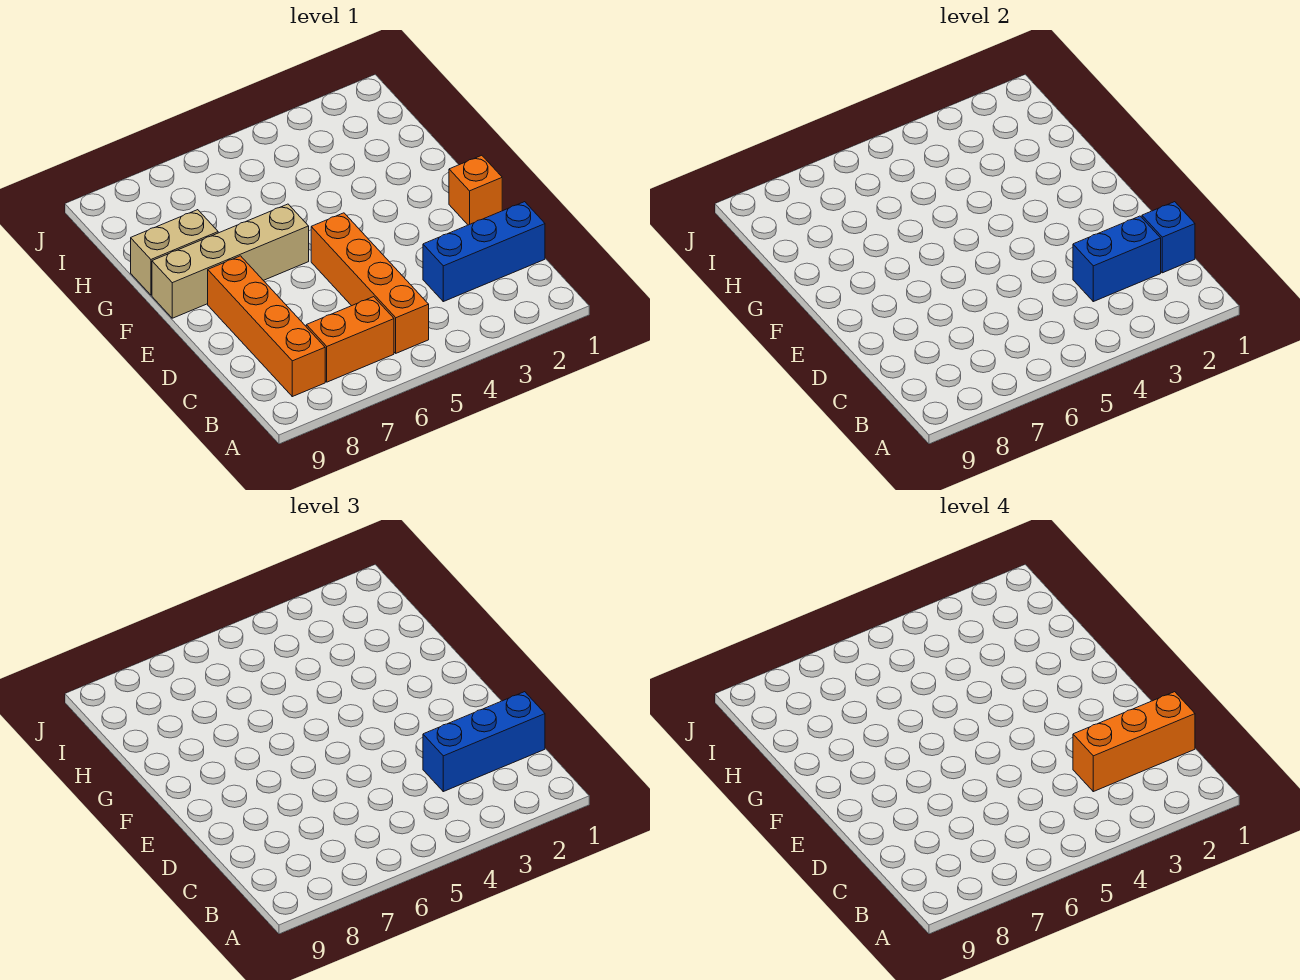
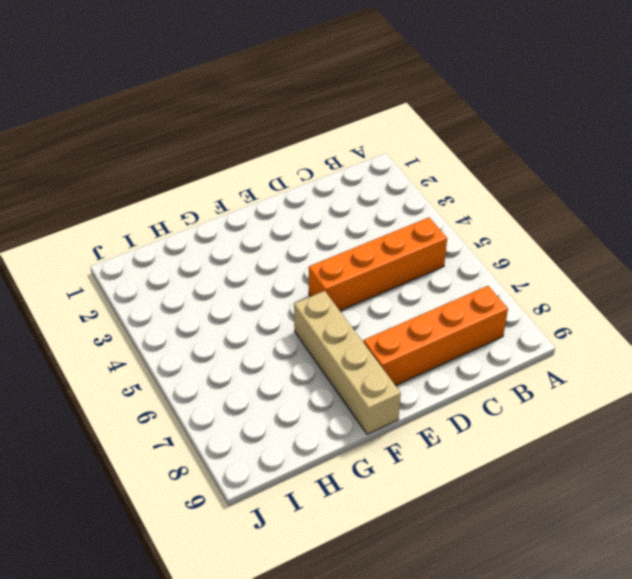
none -> orange 1x2 brick [306,297,394,382]
none -> blue 1x3 brick [423,202,545,302]

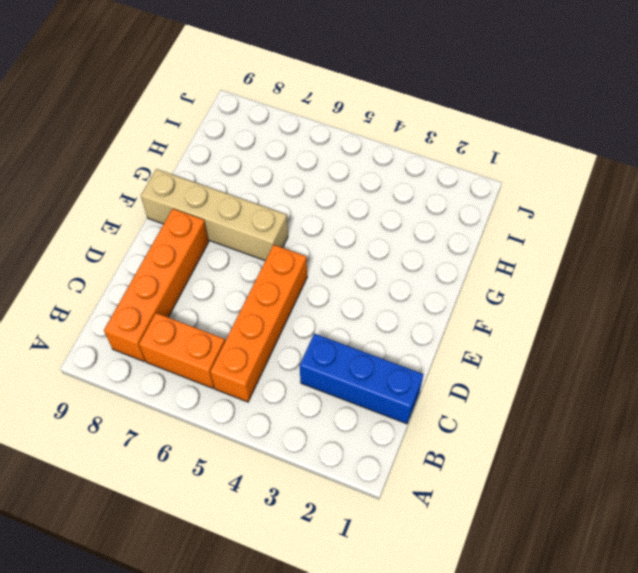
none -> orange 1x1 brick [449,155,502,225]
none -> tan 1x2 brick [131,210,218,295]

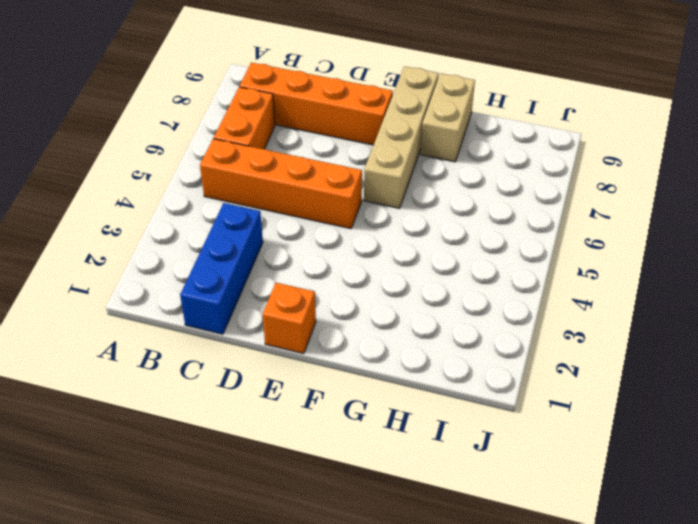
none -> blue 1x1 brick [1142,202,1195,273]
none -> blue 1x2 brick [1073,216,1161,302]

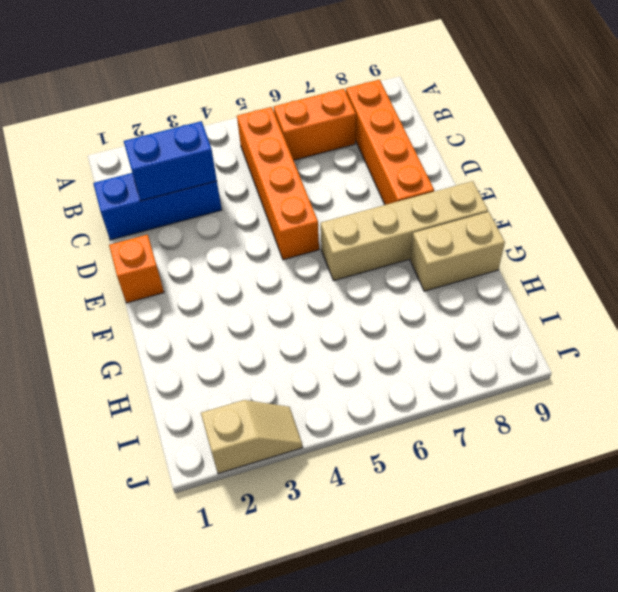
tan 1x2 slope [201,400,303,474] -> none
none -> blue 1x1 brick [1142,202,1195,273]
none -> blue 1x3 brick [423,692,545,792]

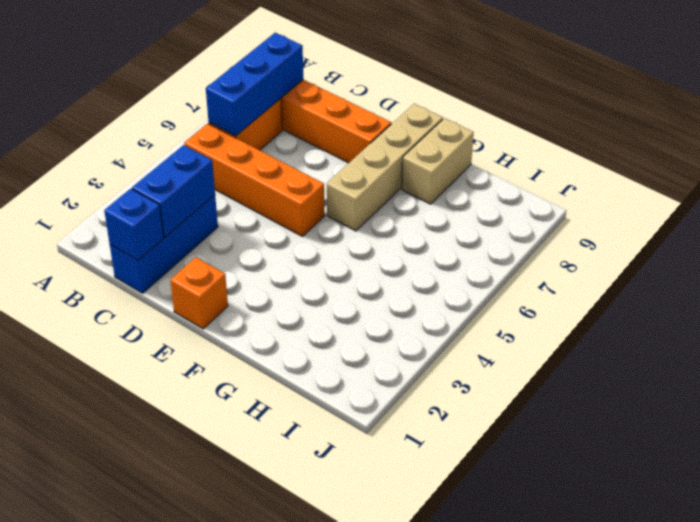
blue 1x3 brick [206,33,303,136] -> blue 1x3 brick moved to [423,692,545,792]
none -> orange 1x3 brick [1073,692,1195,792]

